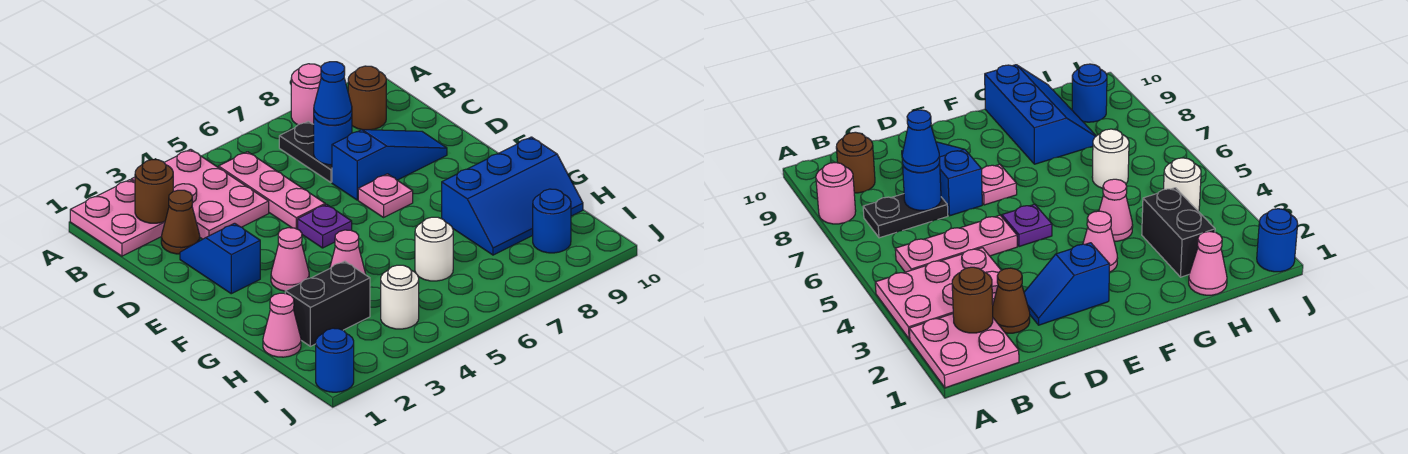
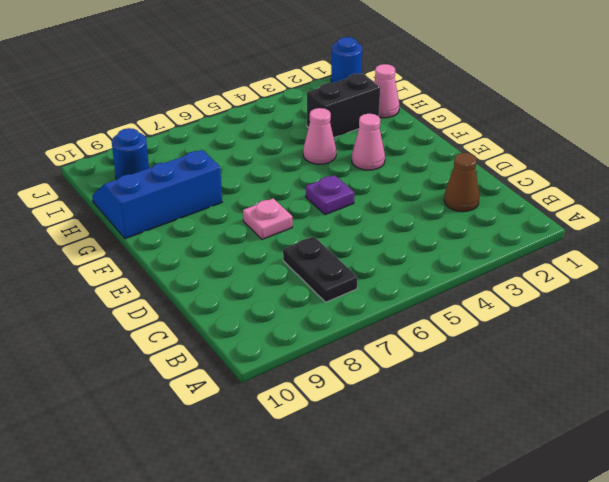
none -> pink 2x2 plate [70,180,165,256]
none -> pink 2x3 plate [131,149,269,239]
none -> pink 1x1 round brick [291,64,321,125]

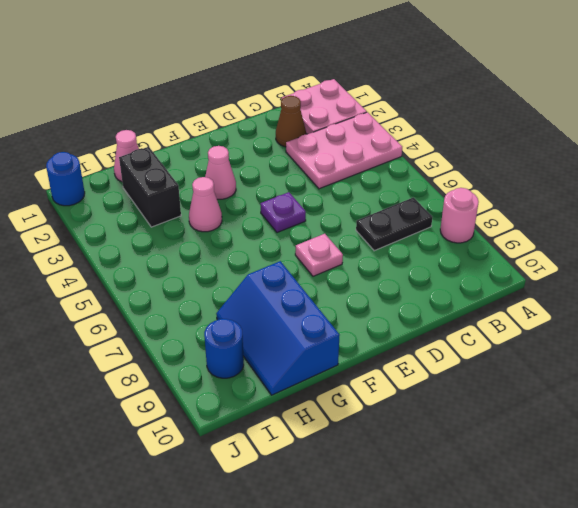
none -> pink 1x3 plate [219,152,325,229]
none -> brown 1x1 round brick [348,66,386,130]
none -> blue 1x2 slope [180,223,260,294]

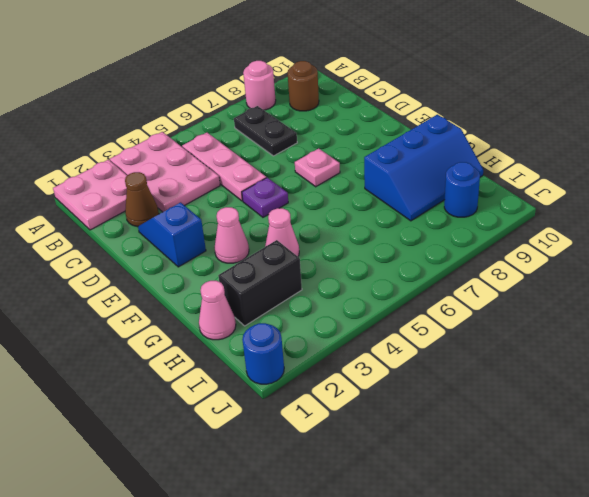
none -> blue 1x3 slope [332,130,447,200]
none -> white 1x1 round brick [415,217,453,281]
none -> white 1x1 round brick [381,265,419,329]

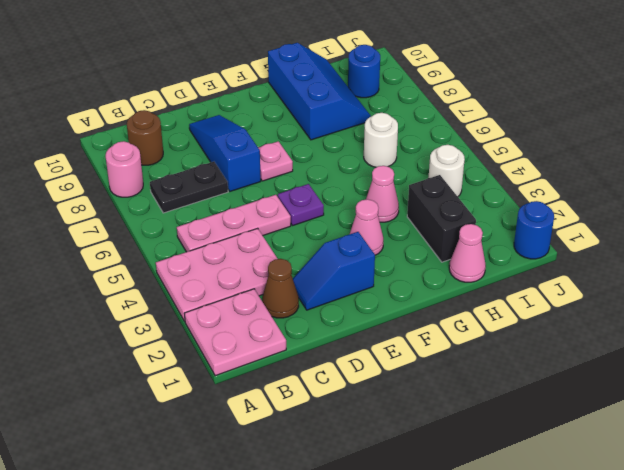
none -> brown 1x1 round brick [135,160,173,223]
none -> blue 1x1 round brick [314,117,352,165]
none -> blue 1x1 cone [314,62,352,125]

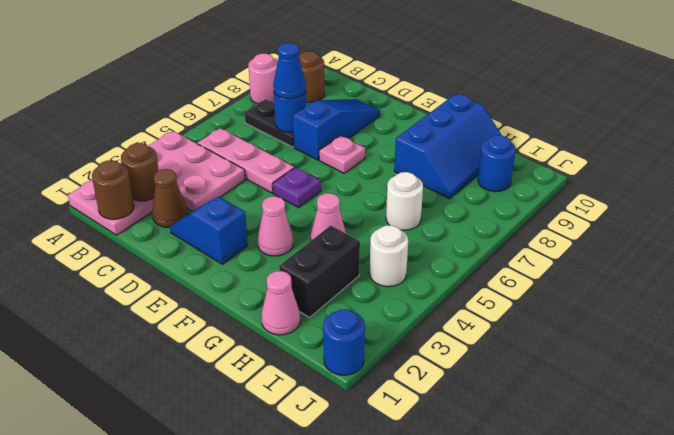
brown 1x1 round brick [92,160,134,219] -> none

